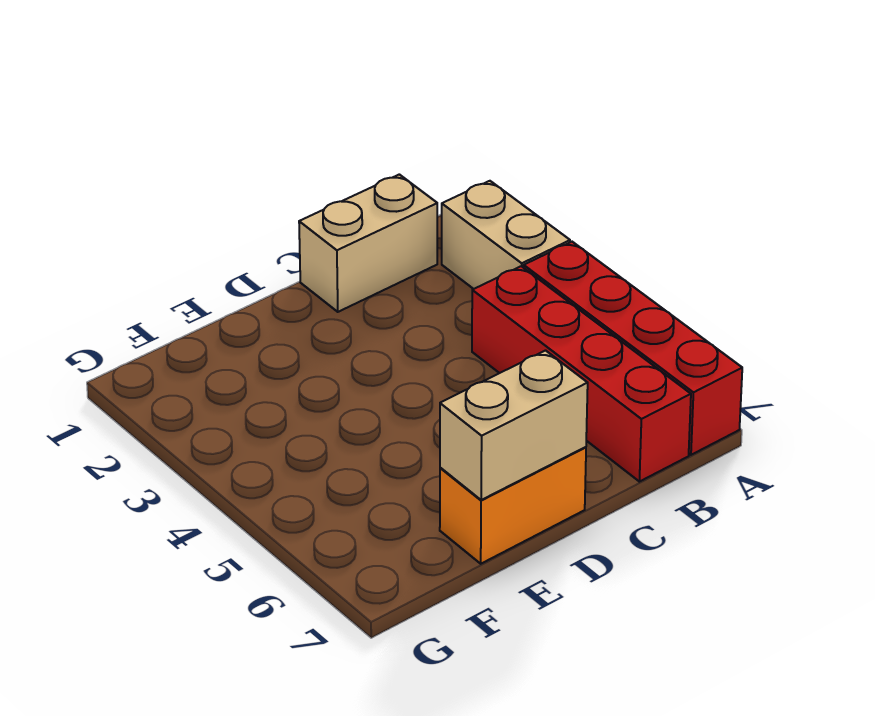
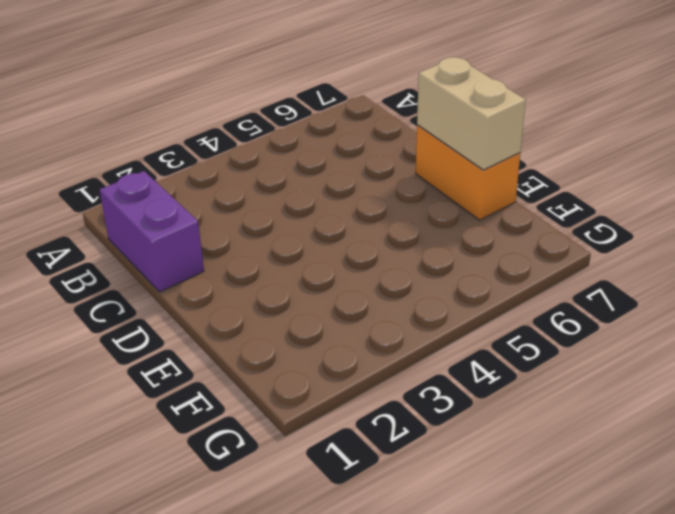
purple 1x2 brick [100,171,204,292] -> tan 1x2 brick [299,174,437,312]
none -> tan 1x2 brick [442,181,570,289]
none -> red 1x4 brick [524,242,742,455]

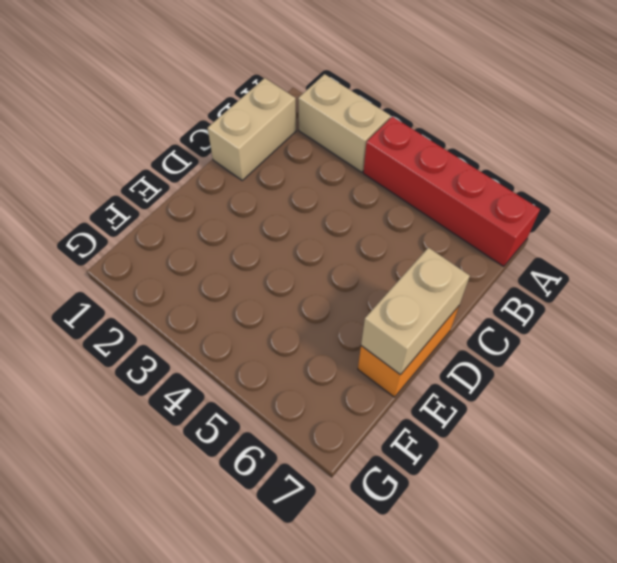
none -> red 1x4 brick [472,266,691,482]

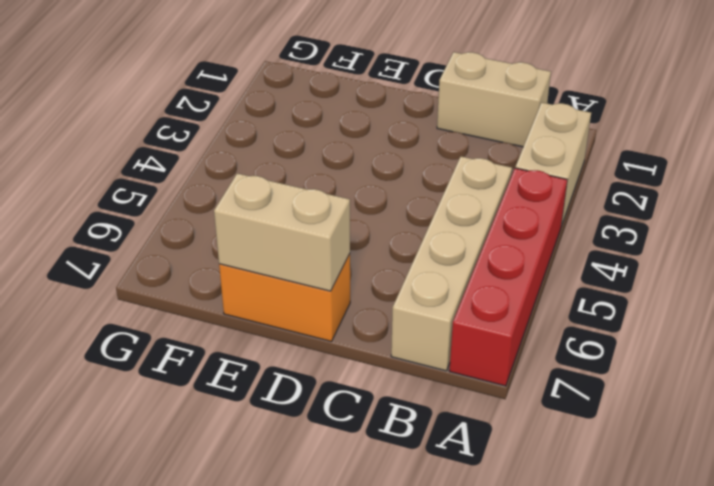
tan 1x4 brick [391,156,512,371] -> red 1x4 brick [472,266,691,482]

